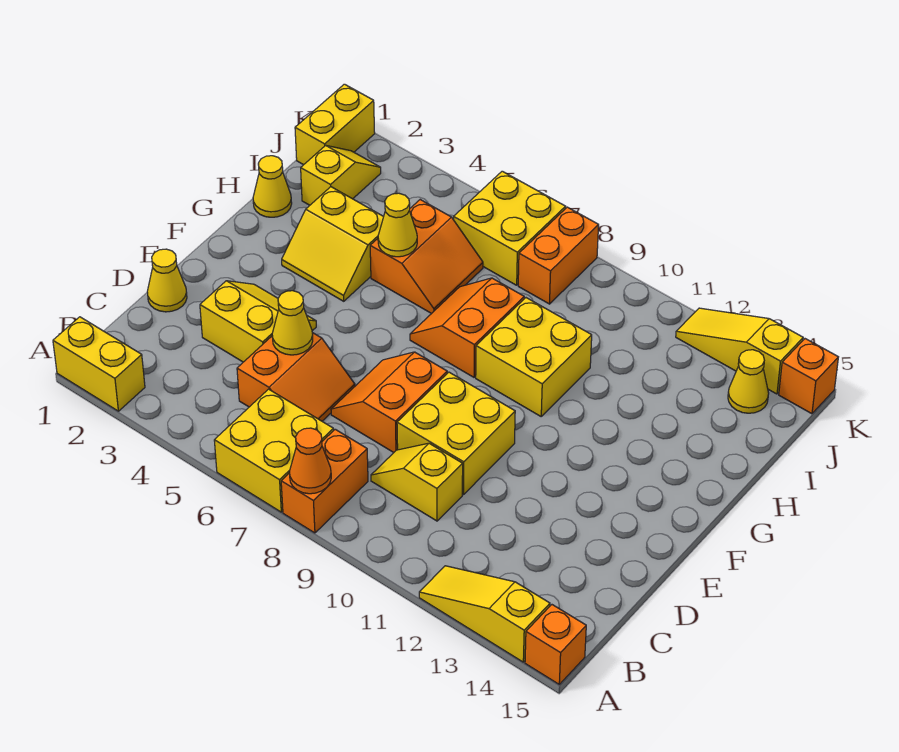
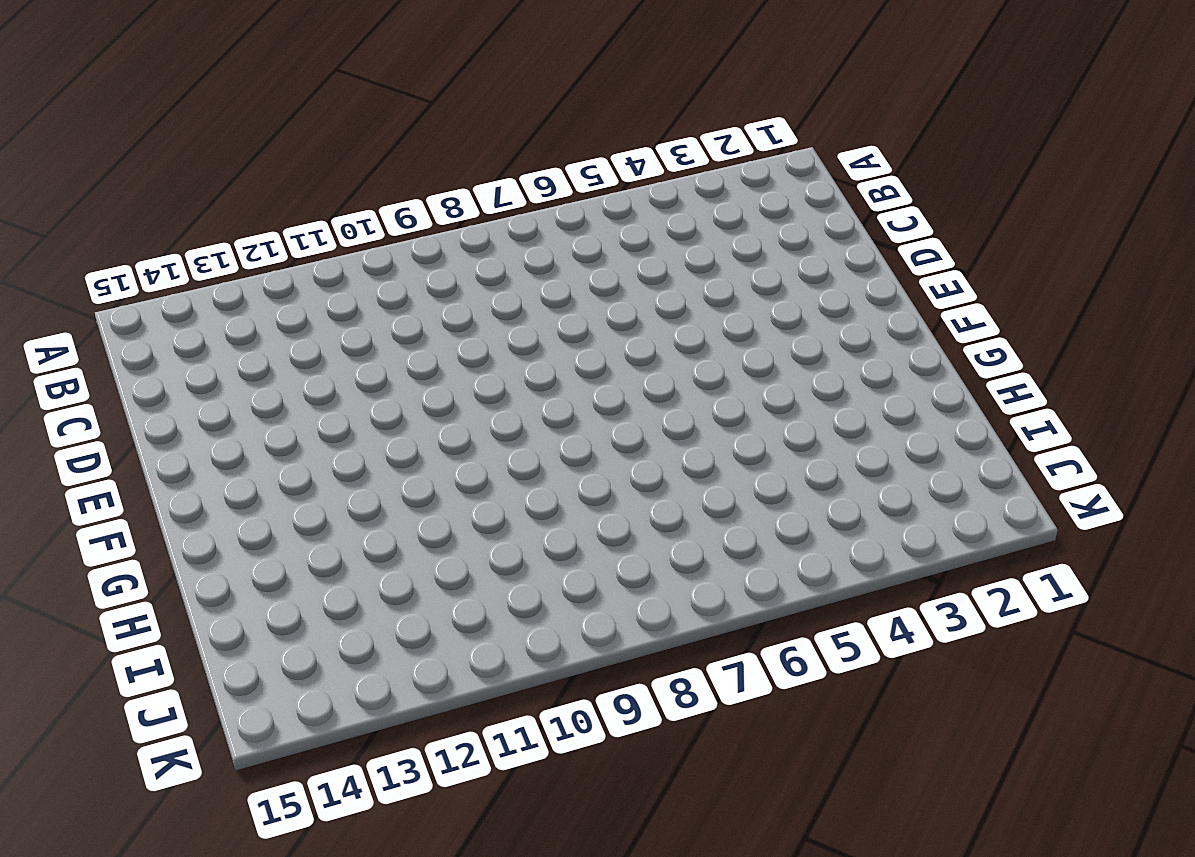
none -> yellow 1x2 brick [53,317,145,411]
none -> yellow 2x2 brick [214,389,334,512]
none -> orange 1x2 brick [281,429,368,533]

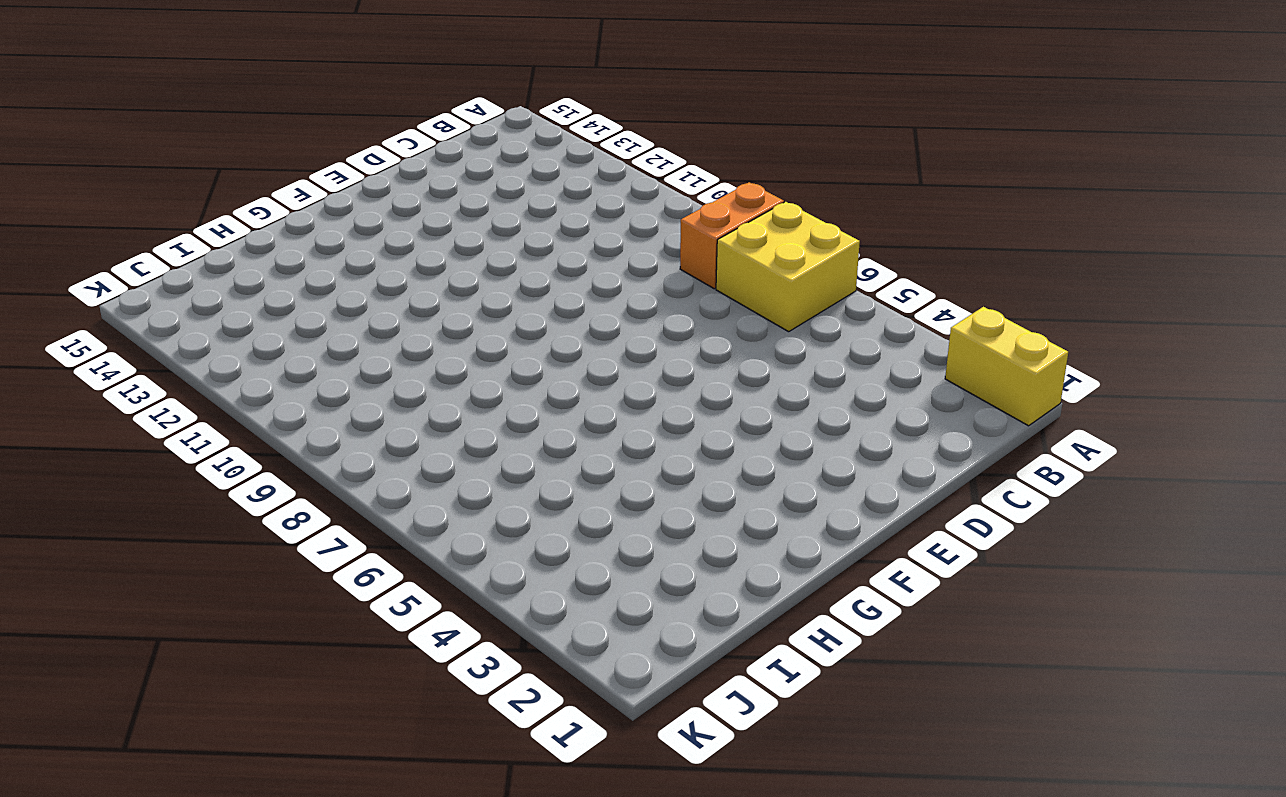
none -> yellow 1x3 slope [419,566,550,662]
none -> orange 1x1 brick [525,605,586,684]
none -> orange 2x2 slope [237,333,355,421]

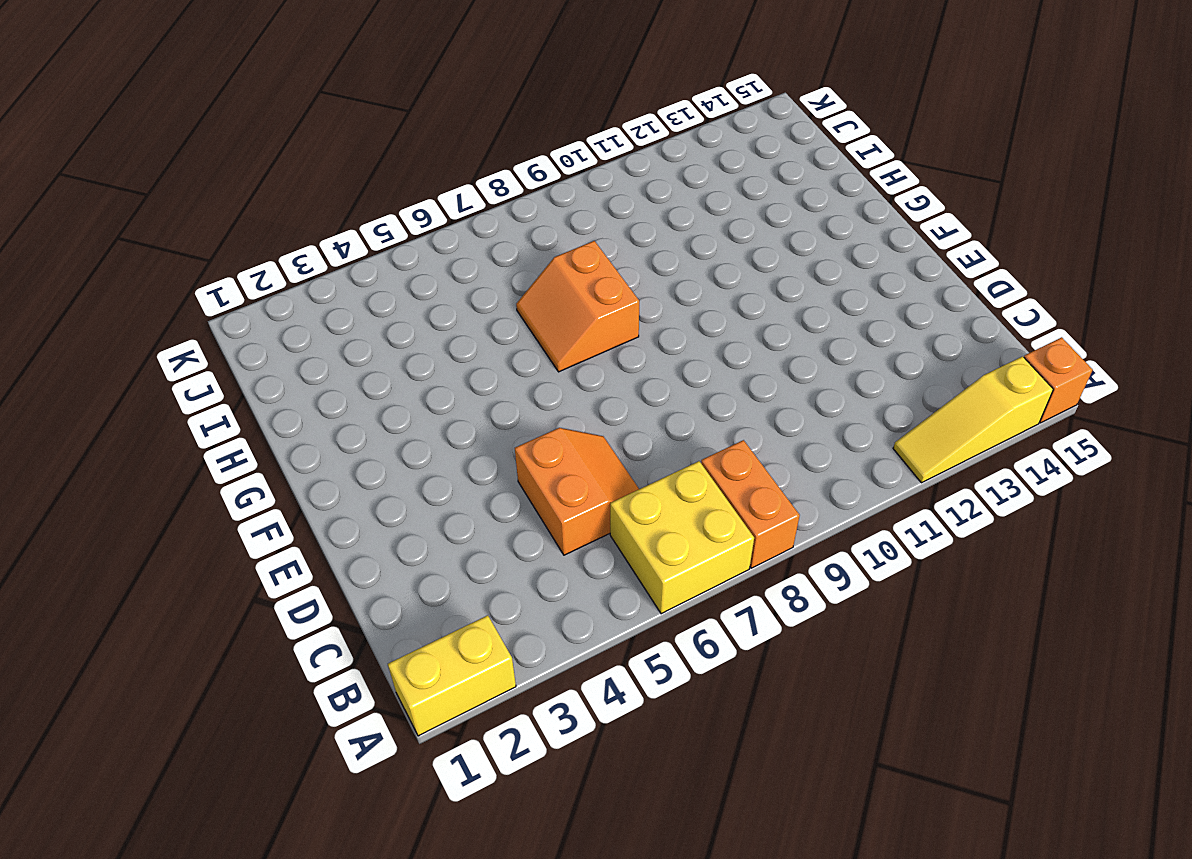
none -> yellow 1x2 slope [371,443,463,521]
none -> yellow 1x1 cone [147,249,187,312]
none -> yellow 2x2 slope [200,281,316,362]

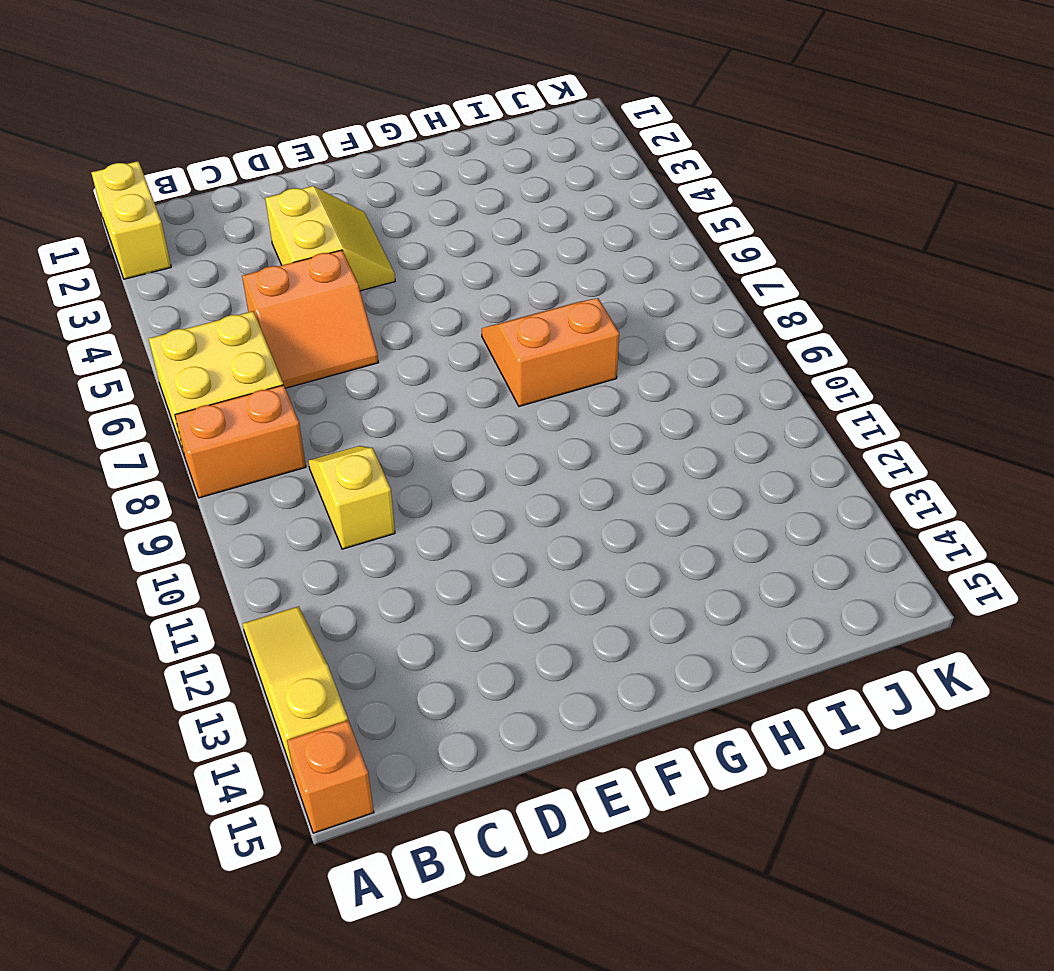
none -> yellow 1x1 cone [147,249,187,312]
none -> orange 2x2 slope [331,352,447,452]
none -> yellow 2x2 brick [397,372,515,494]

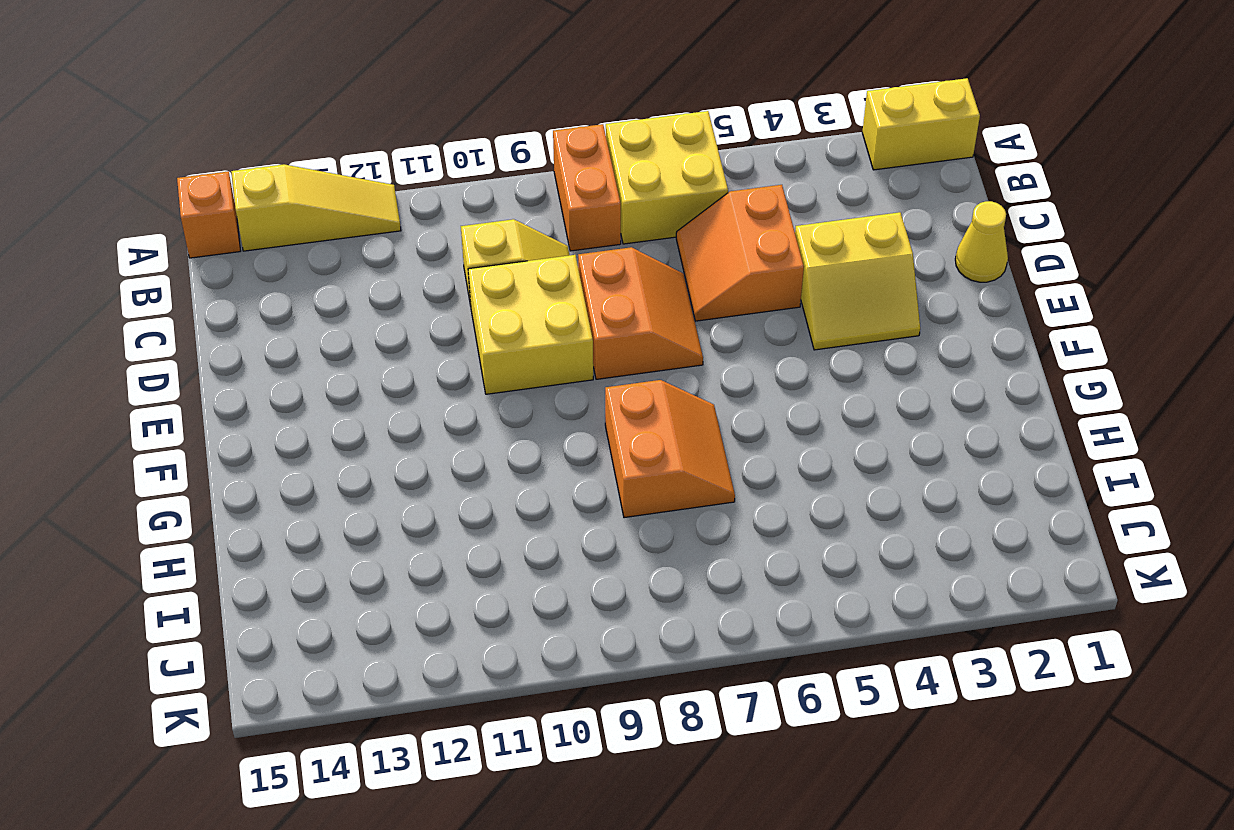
none -> yellow 2x2 slope [282,187,384,301]
none -> yellow 2x2 brick [476,298,592,416]
none -> yellow 1x1 cone [253,156,292,217]

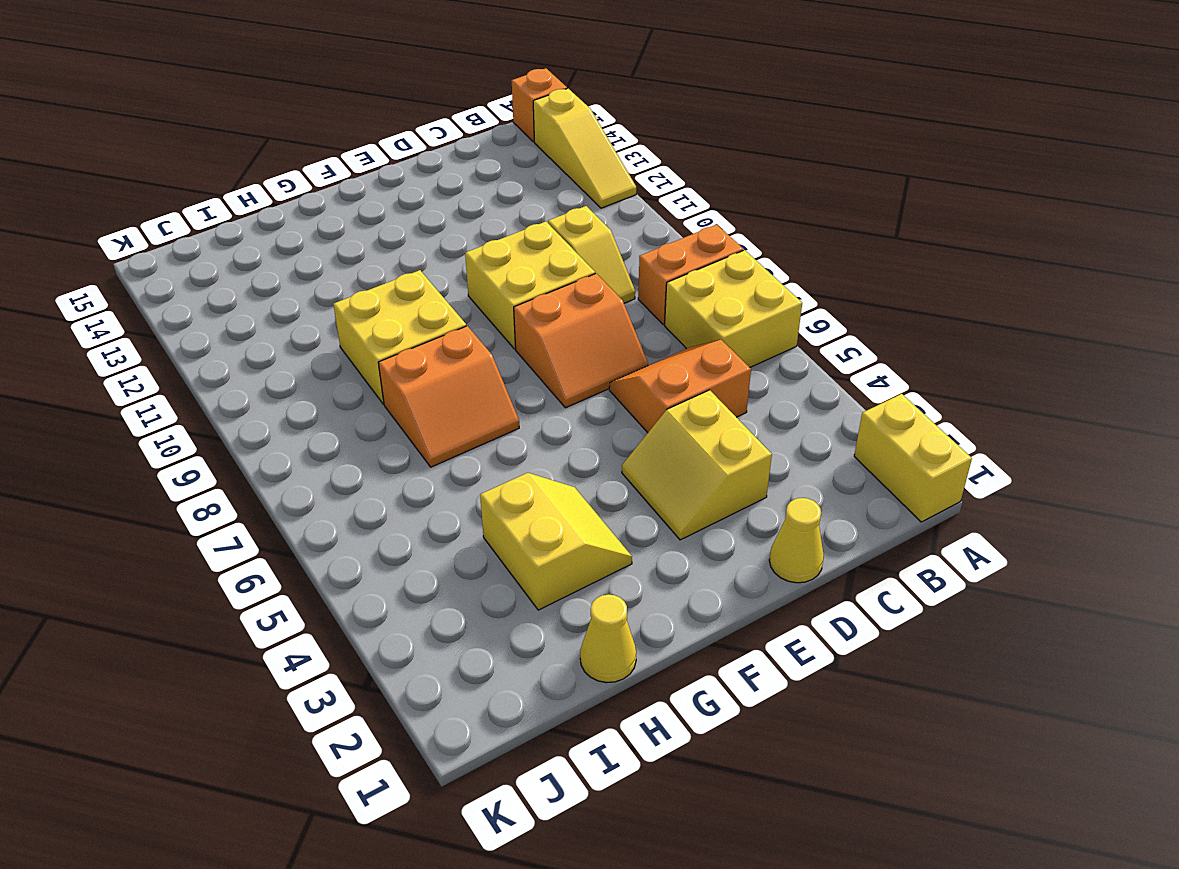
none -> orange 2x2 slope [370,200,483,314]
none -> yellow 1x2 slope [301,145,381,205]
none -> yellow 1x2 brick [295,84,375,165]

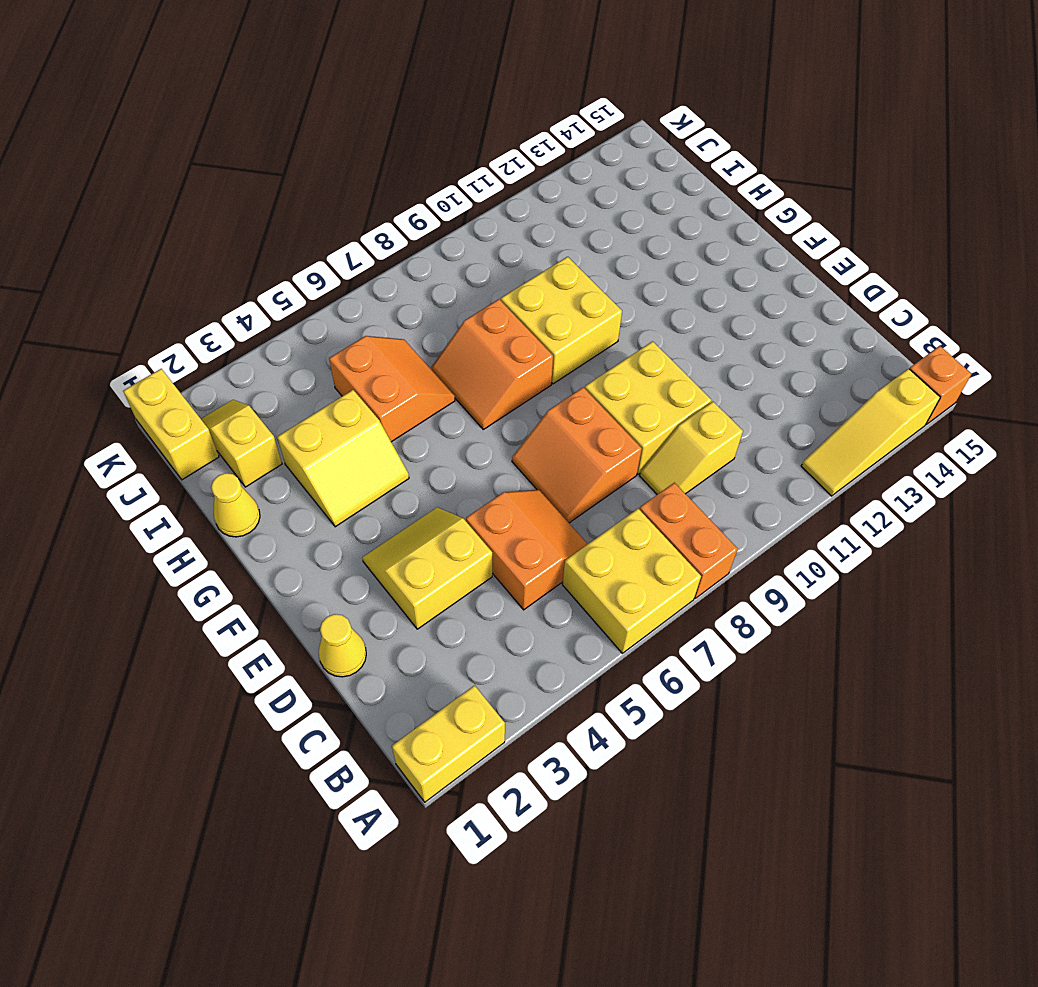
none -> yellow 2x2 brick [454,171,566,285]
none -> orange 1x2 brick [518,207,599,304]
none -> yellow 1x1 cone [728,350,769,413]

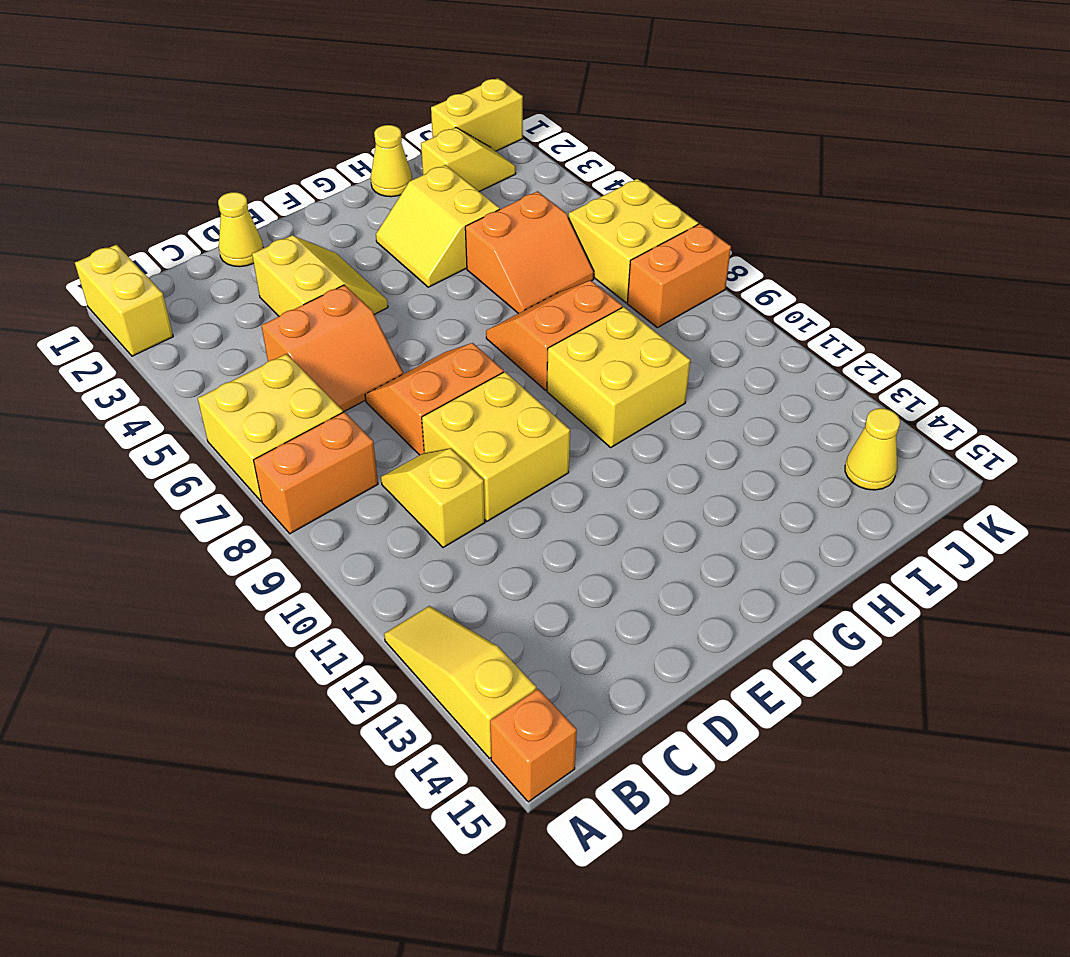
none -> yellow 1x3 slope [676,308,803,394]
none -> orange 1x1 brick [779,339,838,414]
none -> orange 1x1 cone [289,428,331,494]

